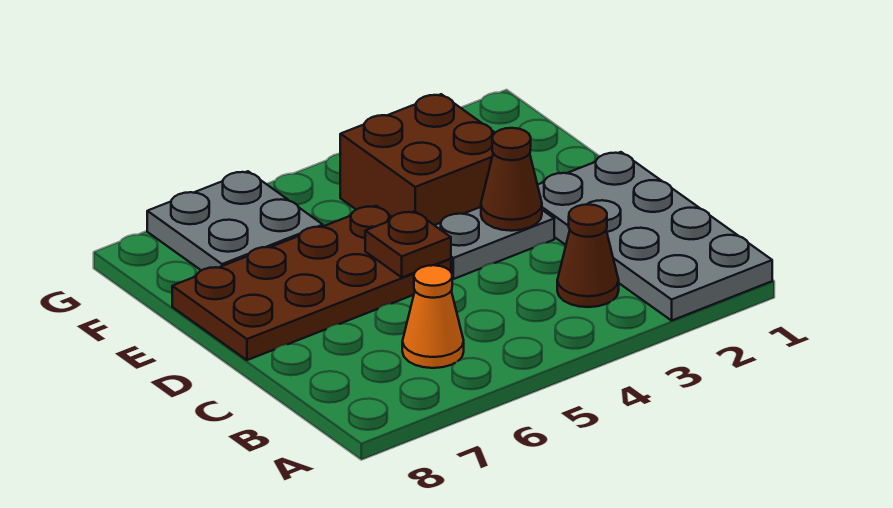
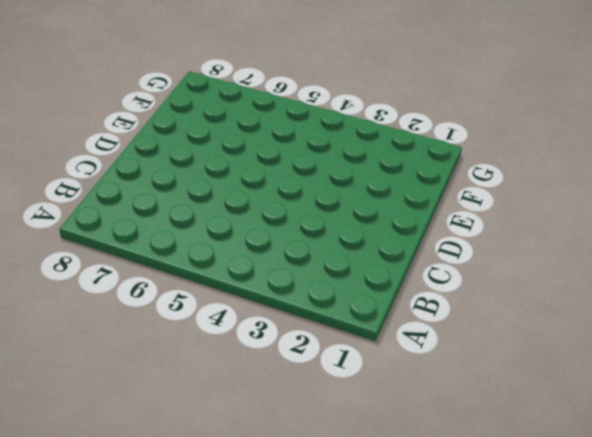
none -> grey 2x4 plate [538,152,772,321]
none -> brown 1x1 cone [557,205,619,307]

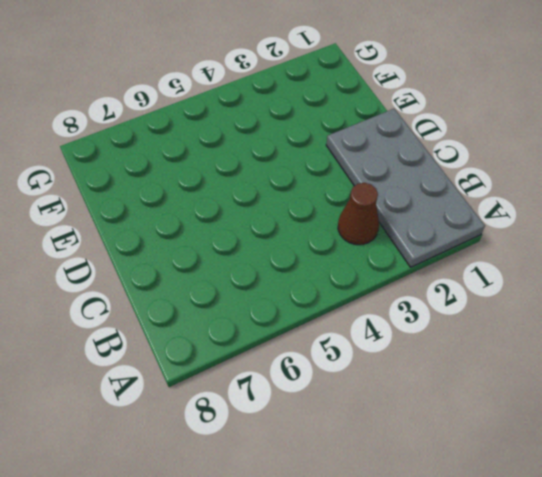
none -> orange 1x1 cone [402,265,464,368]
none -> grey 1x2 plate [435,207,554,279]

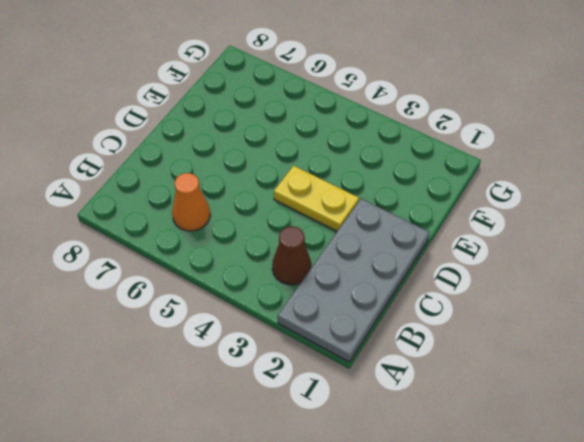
yellow 1x2 plate [274,166,359,231] -> grey 1x2 plate [435,207,554,279]
none -> brown 2x4 plate [172,206,451,360]
none -> brown 2x2 brick [340,94,495,225]

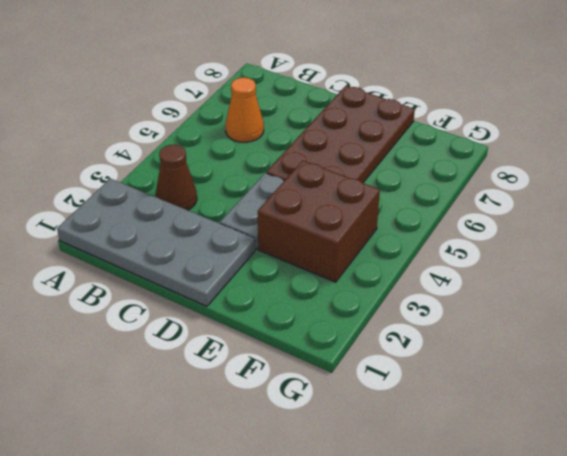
none -> grey 2x2 plate [147,171,323,271]
none -> brown 1x1 cone [481,128,542,231]

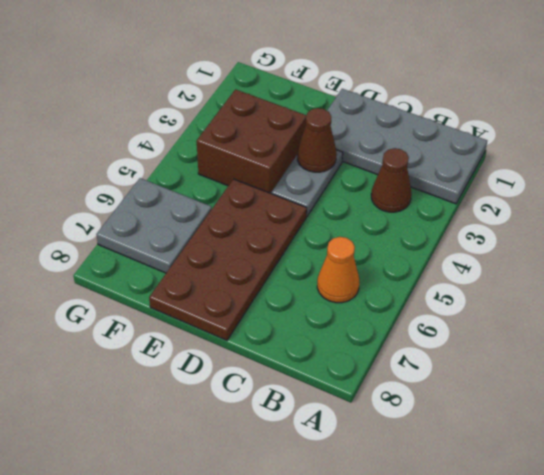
none -> brown 1x1 plate [365,211,451,277]

